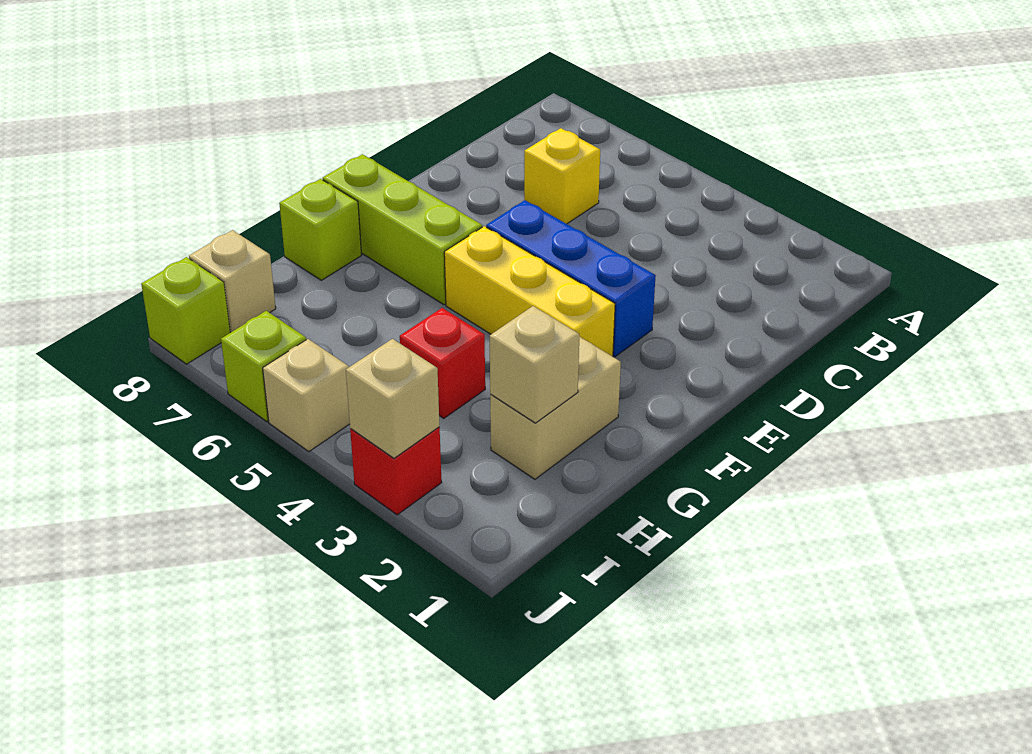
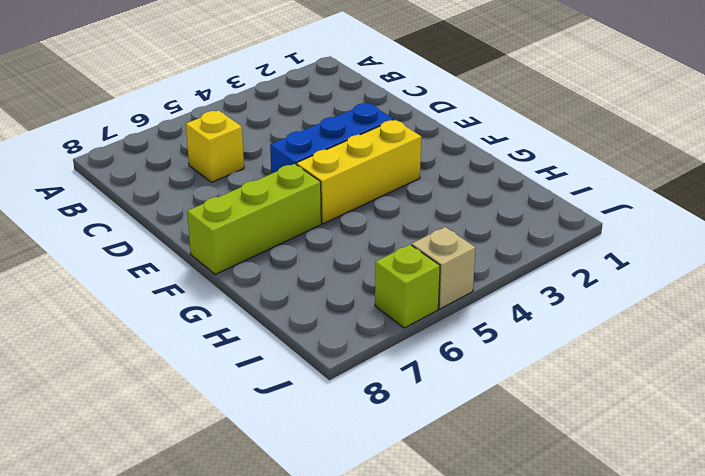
none -> tan 1x2 brick [490,336,621,479]
none -> lime 1x1 brick [279,179,362,280]
none -> red 1x1 brick [400,308,485,418]

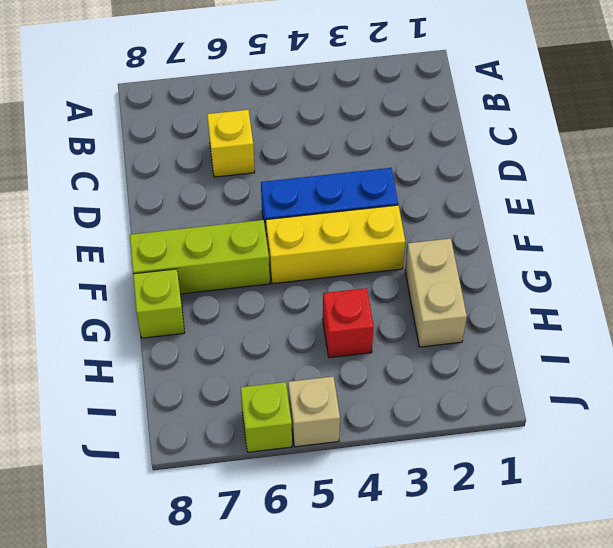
none -> tan 1x1 brick [189,230,276,333]
none -> red 1x1 brick [350,427,442,515]
none -> lime 1x1 brick [141,257,230,364]

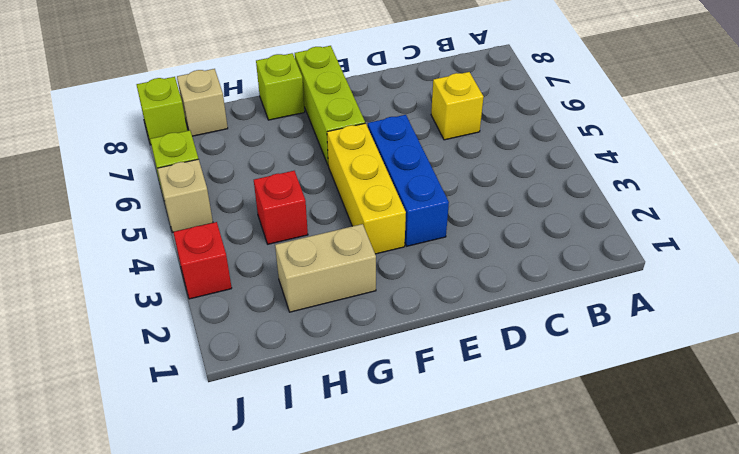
none -> tan 1x1 brick [490,306,579,423]
none -> tan 1x1 brick [346,339,440,458]

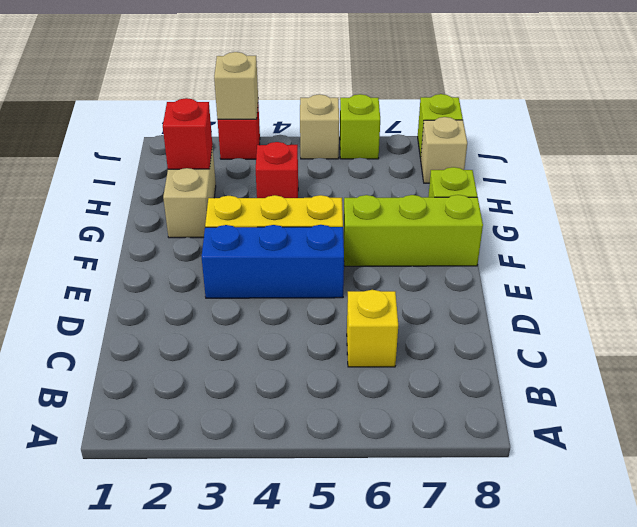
red 1x1 brick [163,98,212,169] -> tan 1x1 brick [490,306,579,423]

